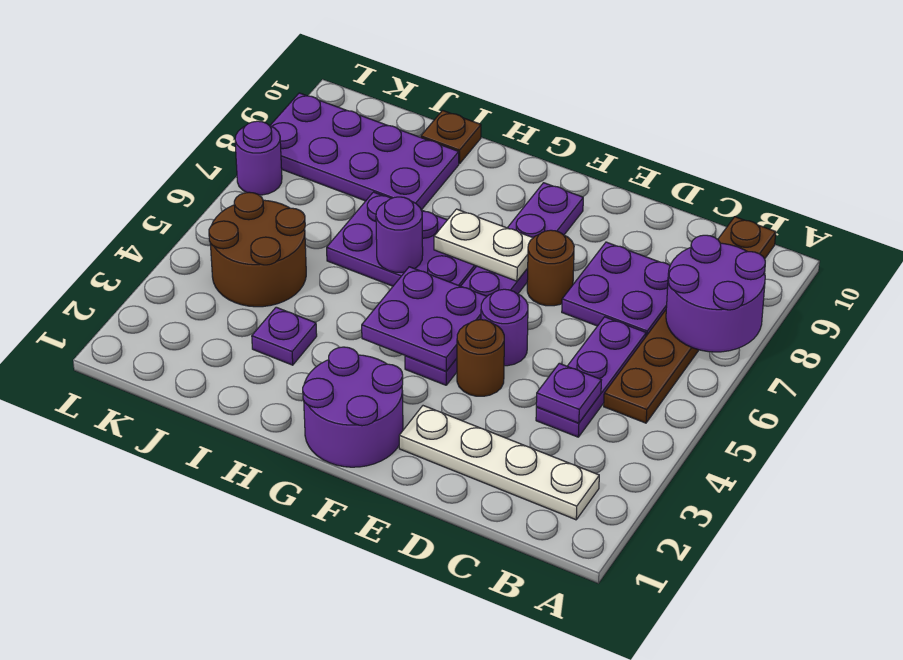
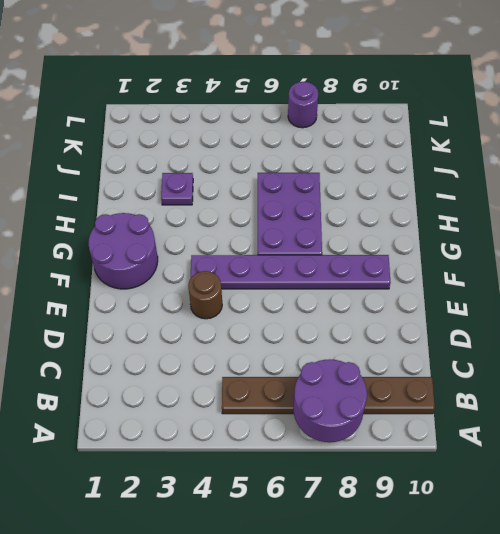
none -> white 1x4 plate [399,406,599,520]
none -> purple 1x3 plate [536,317,646,437]
none -> purple 2x2 plate [562,242,670,336]

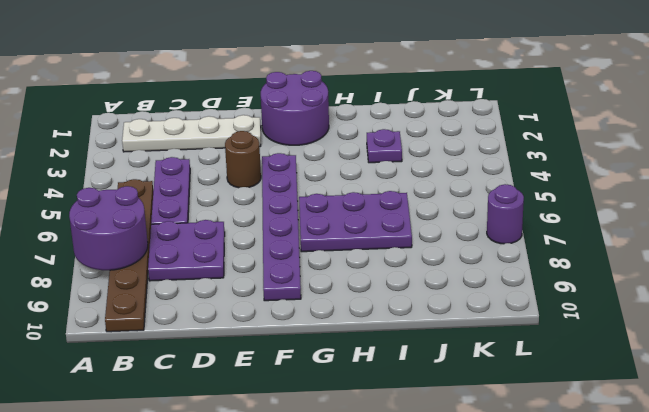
none -> purple 1x1 round brick [481,289,528,366]
none -> brown 1x1 round brick [527,230,574,306]
none -> purple 2x4 plate [270,93,459,210]

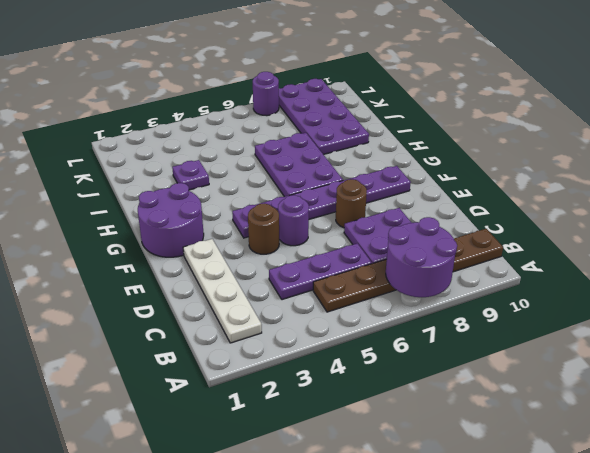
none -> brown 1x1 plate [421,111,481,164]
none -> brown 2x2 round brick [209,192,306,307]
none -> purple 1x1 plate [536,363,601,423]

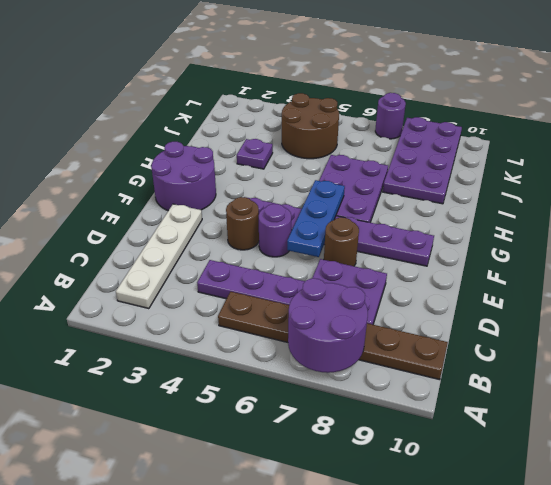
blue 1x3 plate [287,180,345,257] -> none
none -> brown 1x1 plate [421,111,481,164]
none -> purple 1x1 plate [536,363,601,423]
none -> purple 2x2 plate [362,267,487,371]

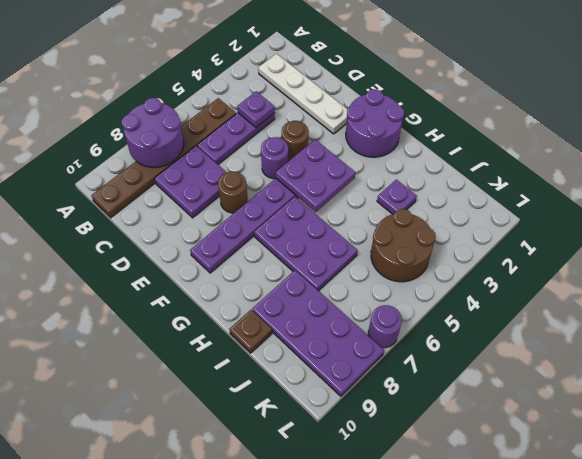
none -> white 1x2 plate [434,209,533,281]
none -> purple 1x1 round brick [376,197,423,272]

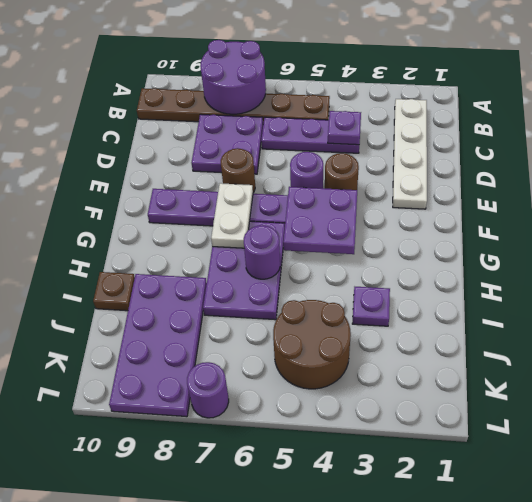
none -> purple 2x2 round brick [303,347,403,467]

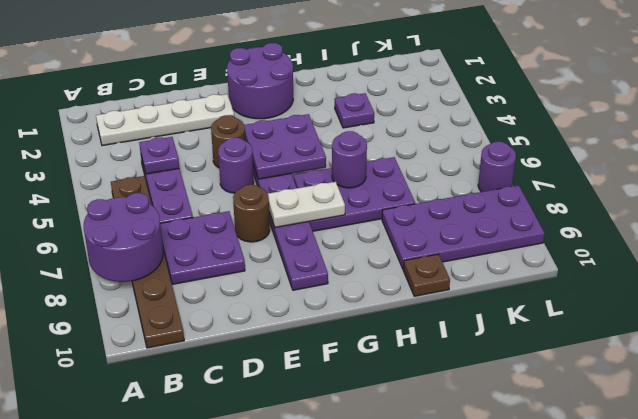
none -> brown 2x2 round brick [209,192,306,307]

